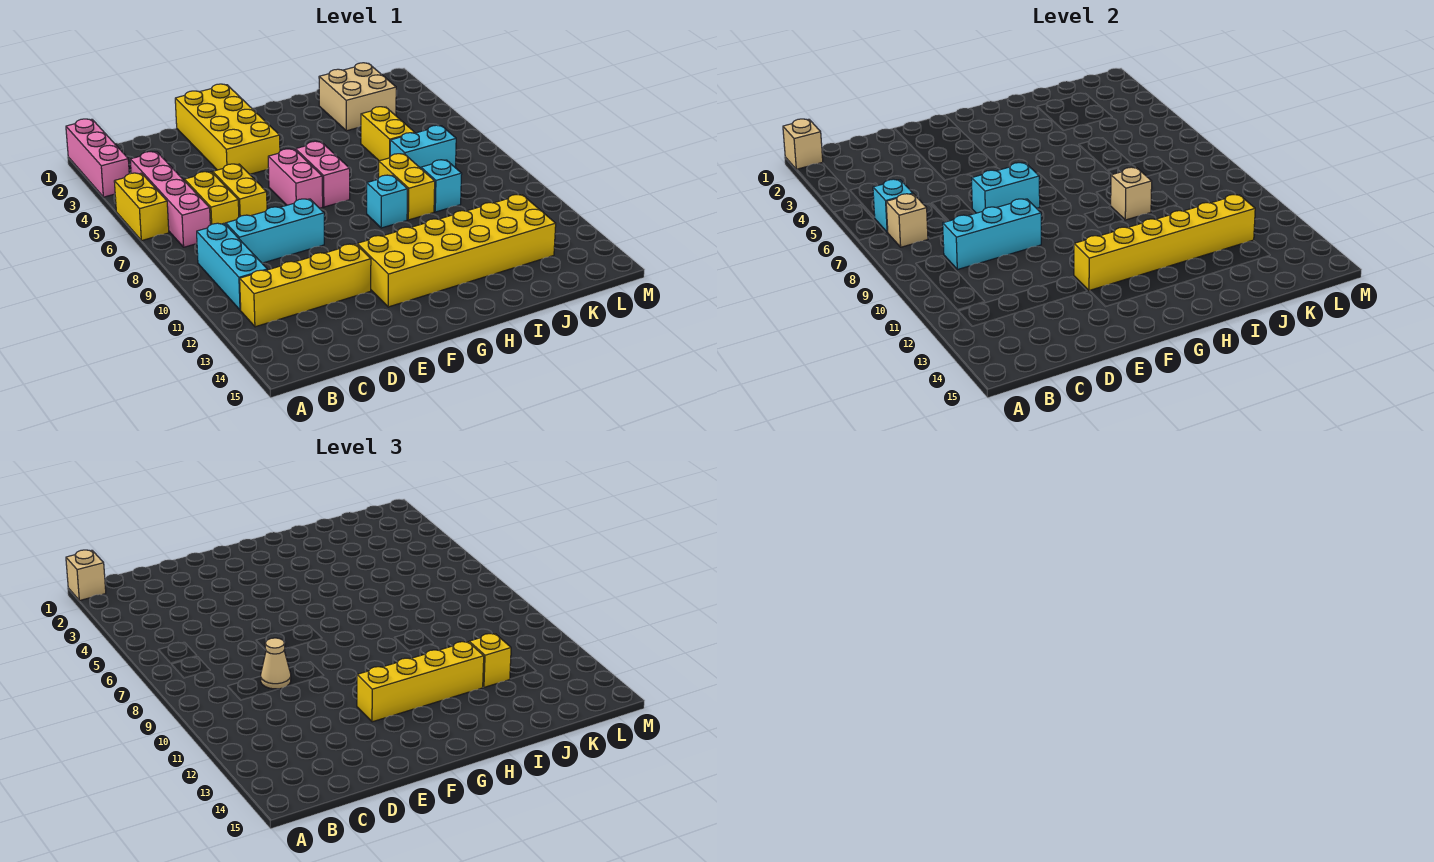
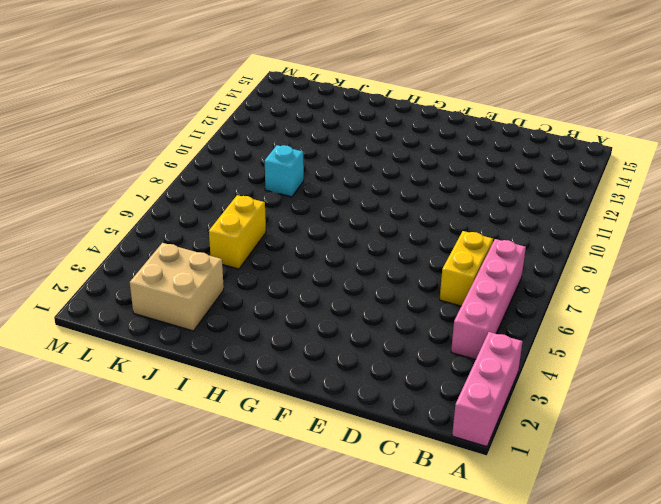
none -> yellow 1x2 brick [114,173,169,241]
none -> cyan 1x3 brick [197,223,267,310]
none -> yellow 1x4 brick [240,244,371,327]

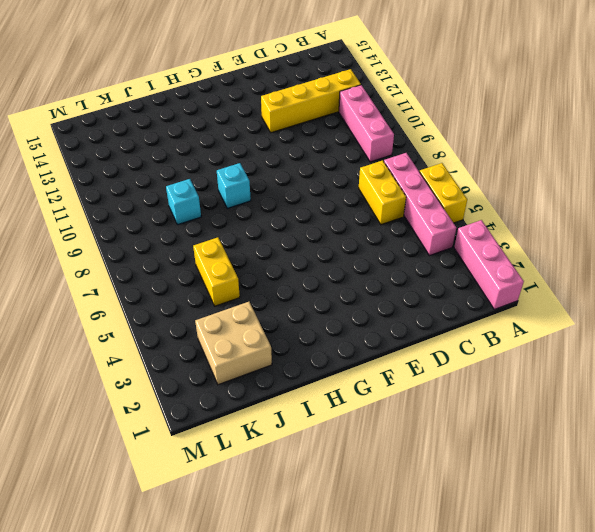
pink 1x3 brick [339,85,394,162] -> cyan 1x3 brick [197,223,267,310]
none -> cyan 1x3 brick [226,199,324,263]
none -> yellow 1x2 brick [213,164,267,217]
none -> yellow 2x4 brick [175,84,280,174]

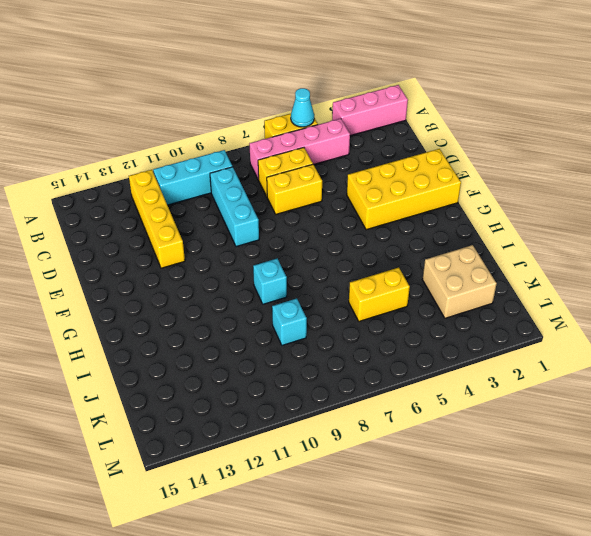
cyan 1x1 cone [291,88,314,127] -> none
none -> pink 1x2 brick [268,149,323,208]
none -> yellow 2x6 brick [357,195,556,307]
none -> pink 1x2 brick [296,141,350,207]

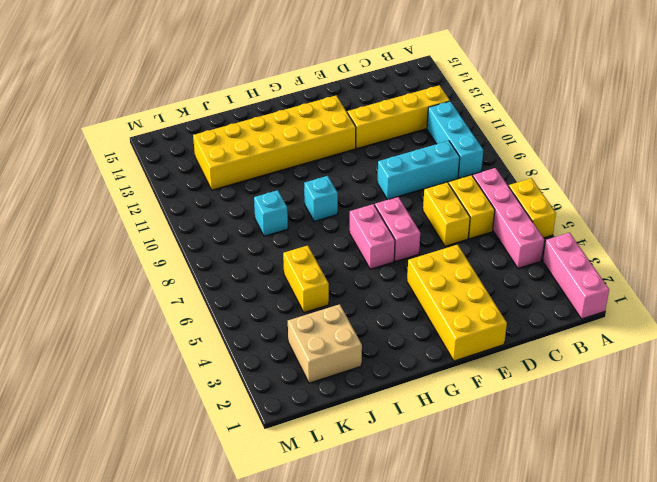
none -> yellow 1x2 brick [379,154,435,220]
none -> cyan 1x2 brick [390,125,456,168]
none -> tan 1x1 brick [783,119,823,170]

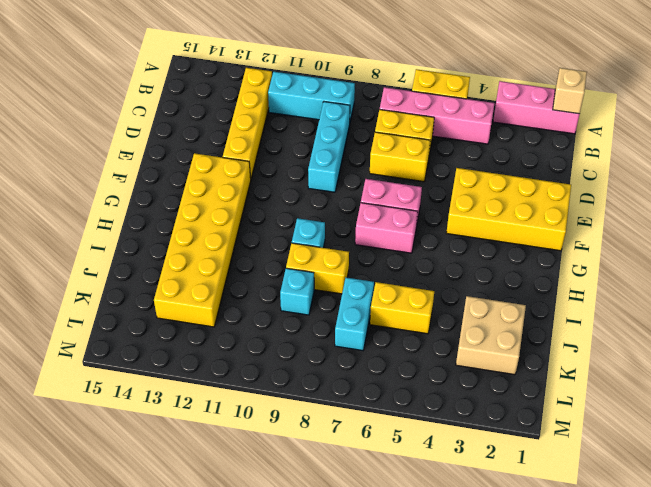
none -> cyan 1x1 brick [873,179,913,232]
none -> tan 1x1 brick [886,194,928,247]
none -> cyan 1x3 brick [943,199,1041,270]

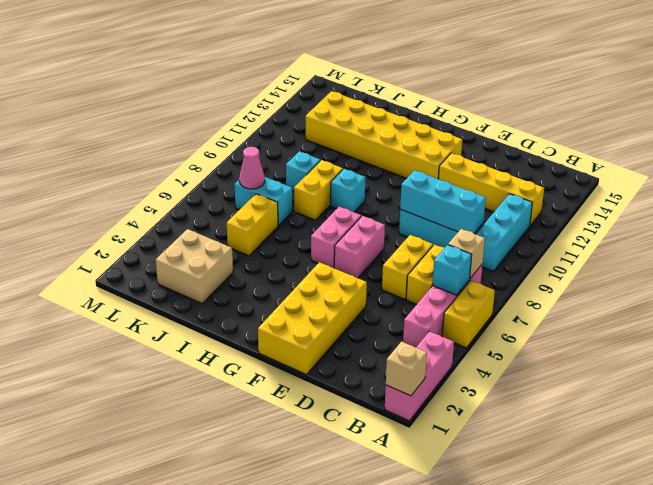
pink 1x1 cone [239,147,265,189] -> none
none -> cyan 1x2 brick [972,163,1040,213]
none -> yellow 1x6 brick [1074,195,1255,291]
none -> tan 1x1 brick [1110,167,1152,220]

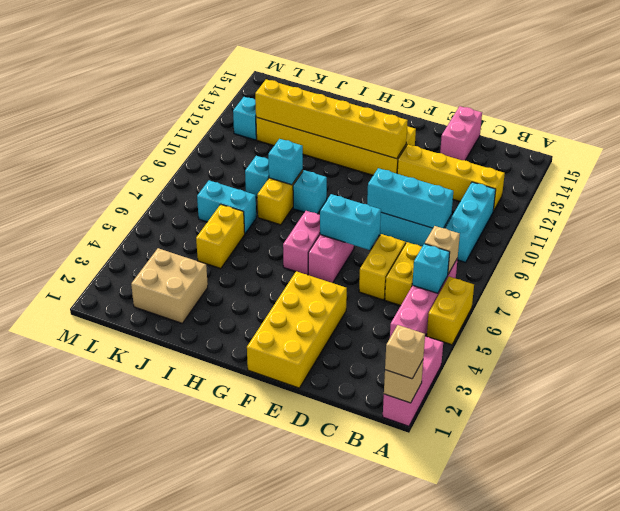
pink 1x2 brick [440,106,482,160] -> none
cyan 1x1 brick [268,139,303,185] -> tan 1x1 brick [1110,167,1152,220]
cyan 1x1 brick [233,97,257,140] -> none
none -> tan 1x1 cone [261,638,291,689]
none -> yellow 1x4 brick [357,642,484,722]
none -> yellow 1x1 brick [469,634,511,687]

